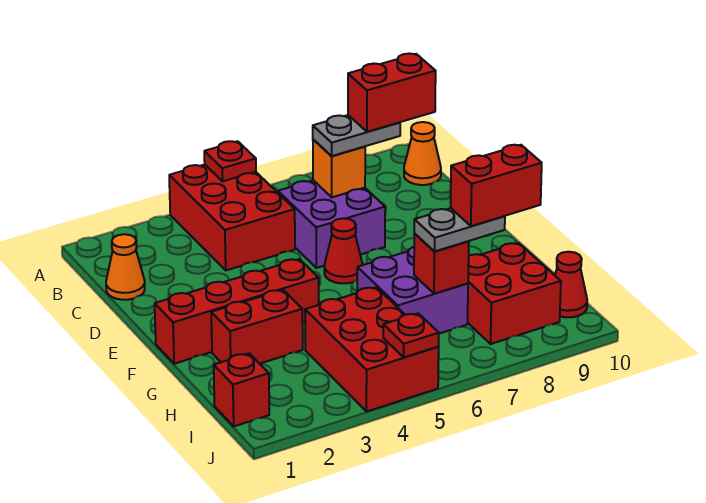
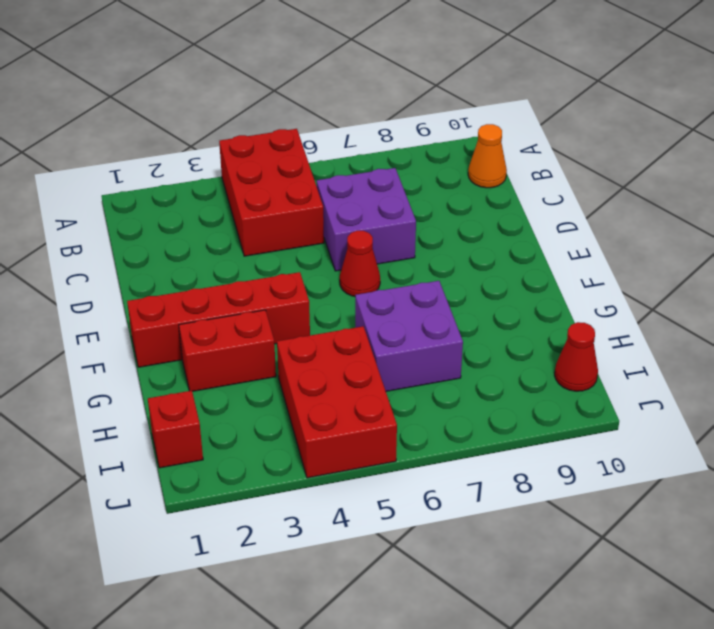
none -> orange 1x1 cone [106,234,145,300]
none -> red 2x2 brick [468,243,561,344]
none -> red 1x1 plate [204,141,256,181]

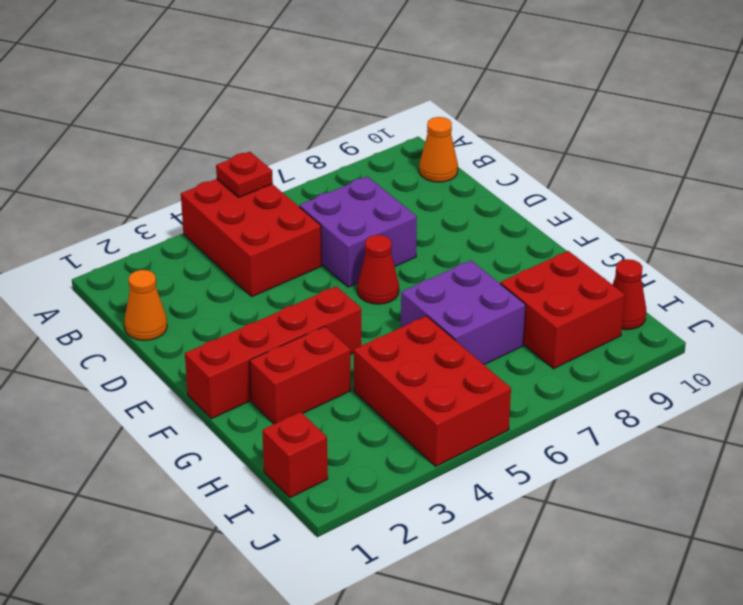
none -> orange 1x1 brick [313,139,365,197]
none -> red 1x1 brick [414,234,469,294]
none -> red 1x1 plate [383,313,439,357]

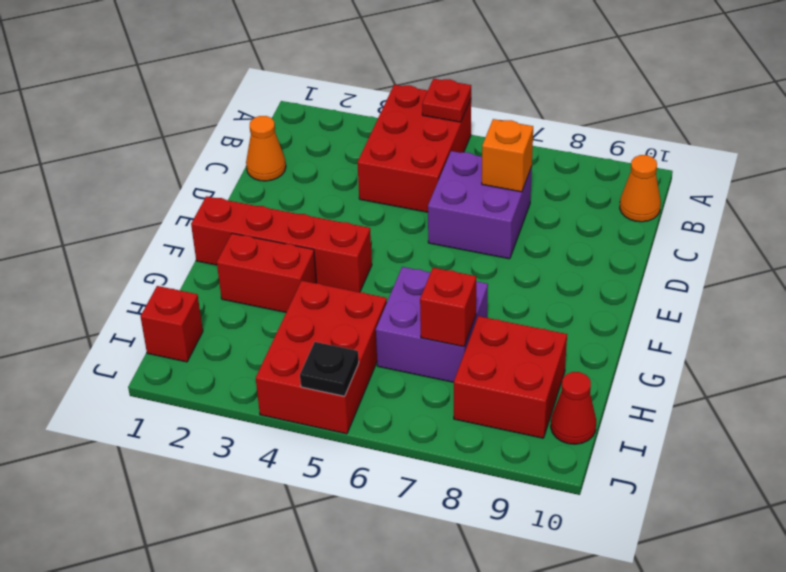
black 1x1 plate [300,342,359,396] -> red 1x1 plate [383,313,439,357]
none -> red 1x1 cone [324,218,363,283]
none -> grey 1x2 plate [313,115,400,156]
none -> grey 1x2 plate [414,208,505,252]

